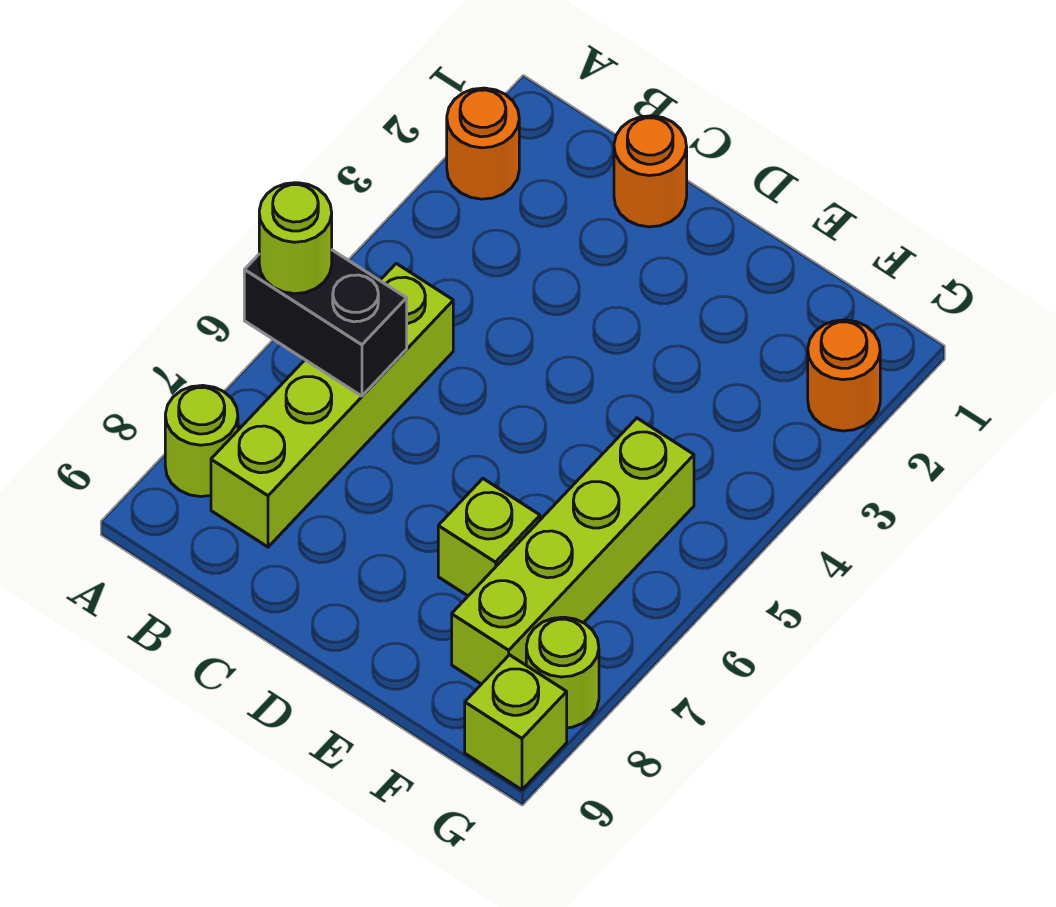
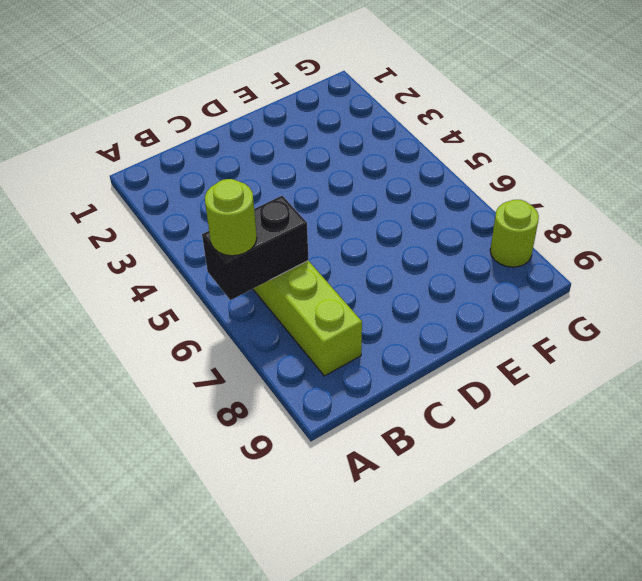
none -> orange 1x1 round brick [447,88,519,199]
none -> lime 1x1 round brick [165,385,238,497]

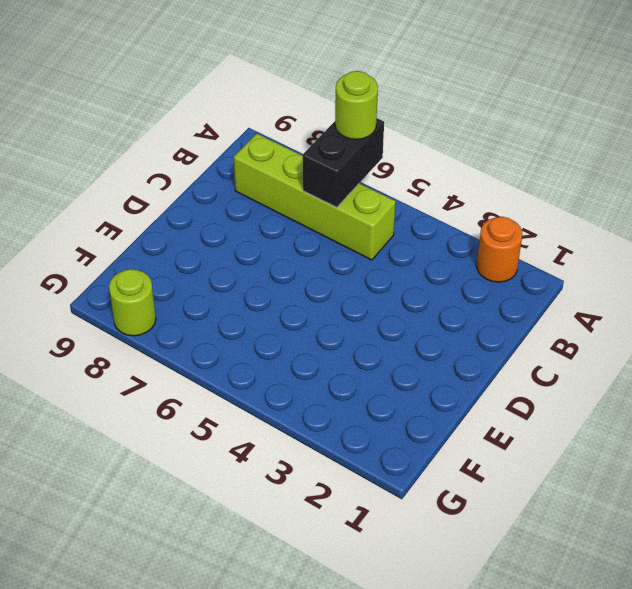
none -> lime 1x1 round brick [165,385,238,497]
none -> orange 1x1 round brick [614,116,687,227]

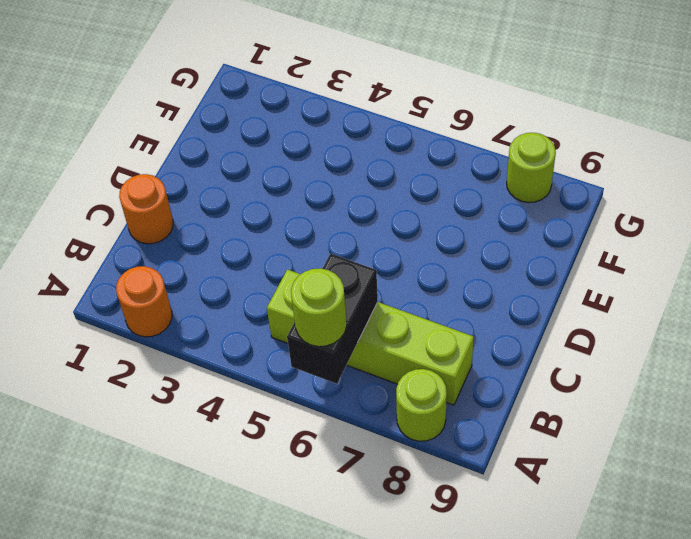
none -> lime 1x1 brick [438,479,540,596]
none -> lime 1x4 brick [452,418,694,684]

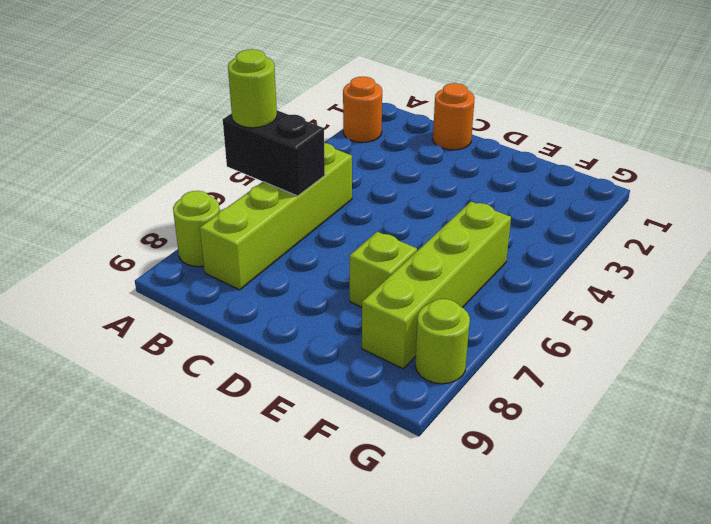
none -> orange 1x1 round brick [808,320,880,431]
none -> lime 1x1 brick [465,655,567,790]

